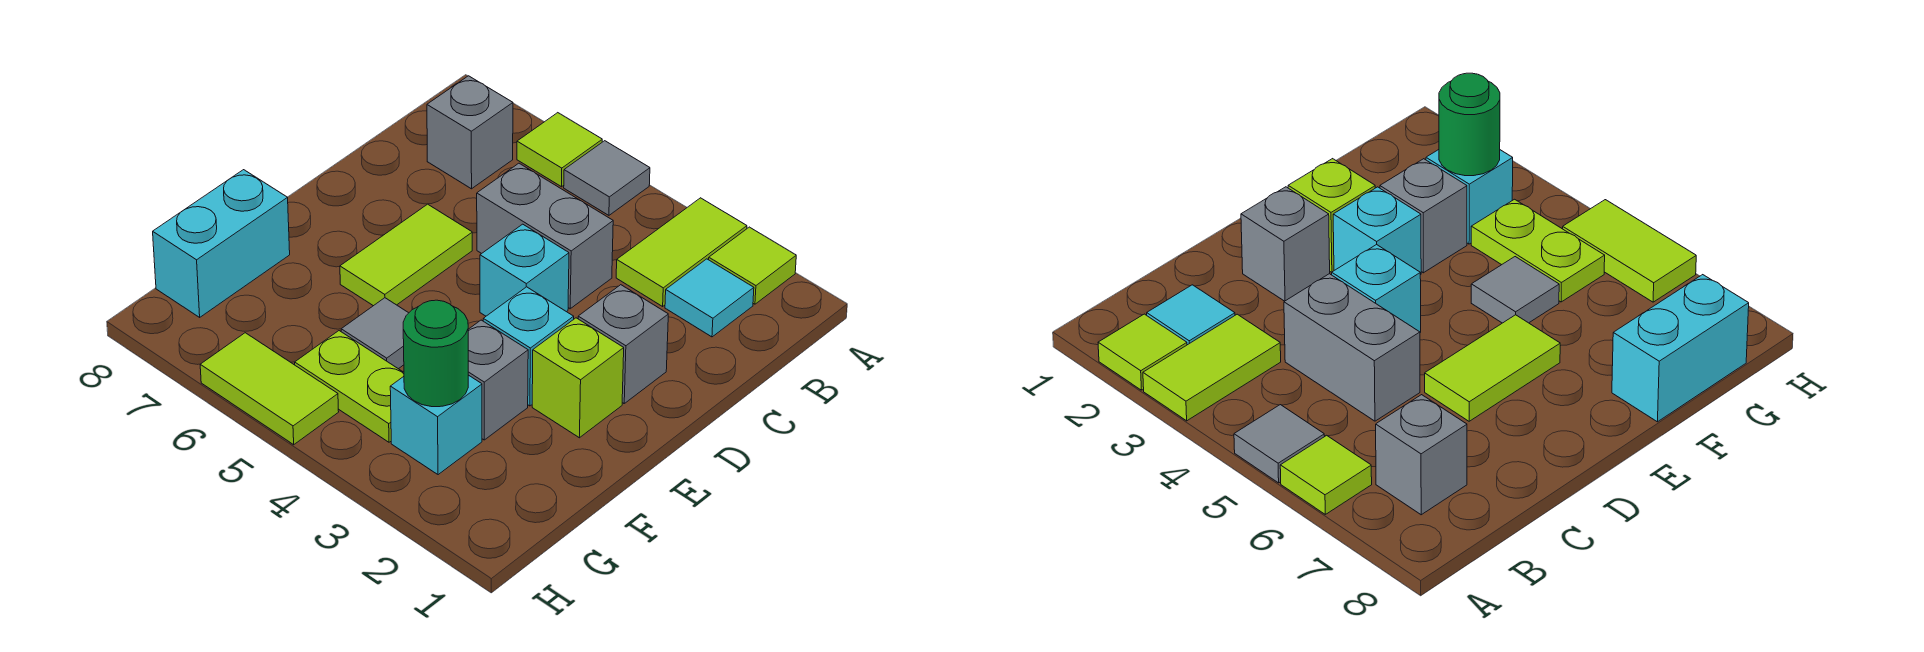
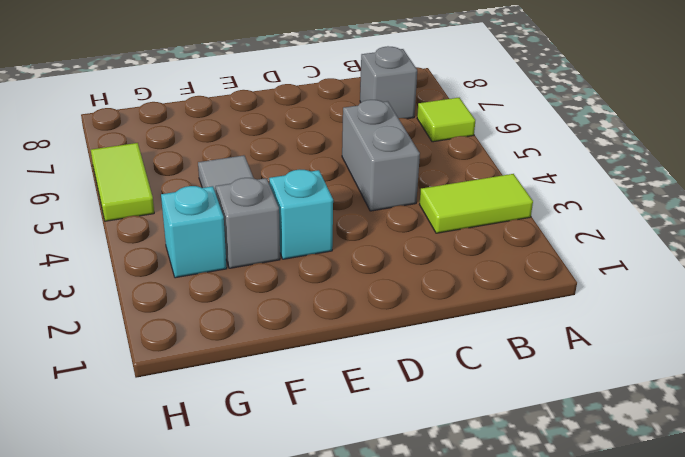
none -> lime 1x1 tile [709,227,796,304]
none -> grey 1x1 tile [564,141,650,215]
none -> cyan 1x1 tile [665,259,754,337]

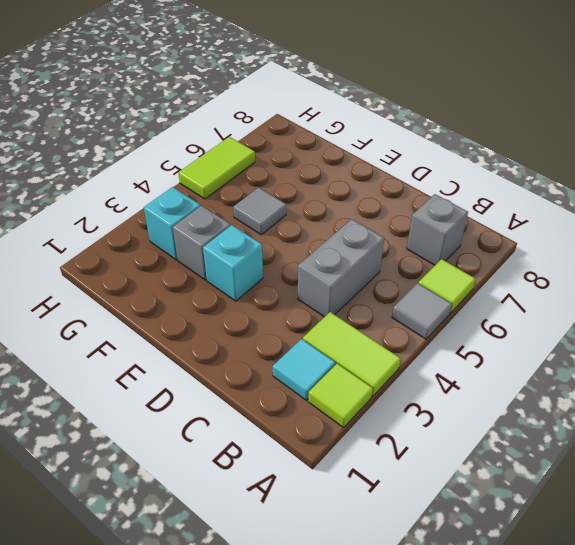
none -> grey 1x1 brick [578,285,668,403]
none -> cyan 1x1 brick [480,224,569,316]
none -> lime 1x2 tile [340,204,472,306]

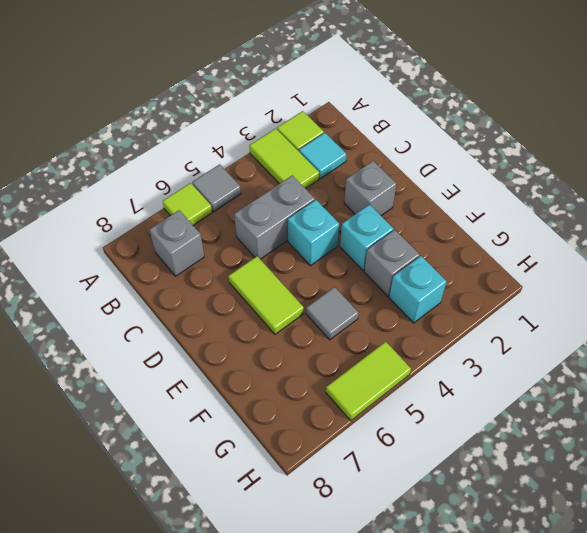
none -> lime 1x1 brick [532,318,624,438]
none -> cyan 1x2 brick [153,170,290,317]
none -> lime 1x2 plate [295,331,404,442]

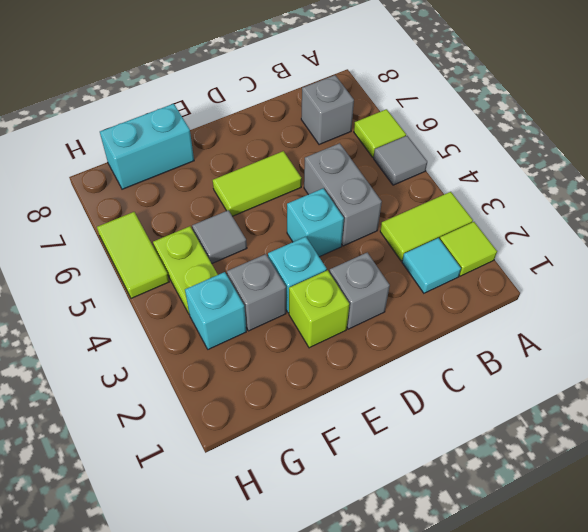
none -> green 1x1 round brick [403,300,468,407]

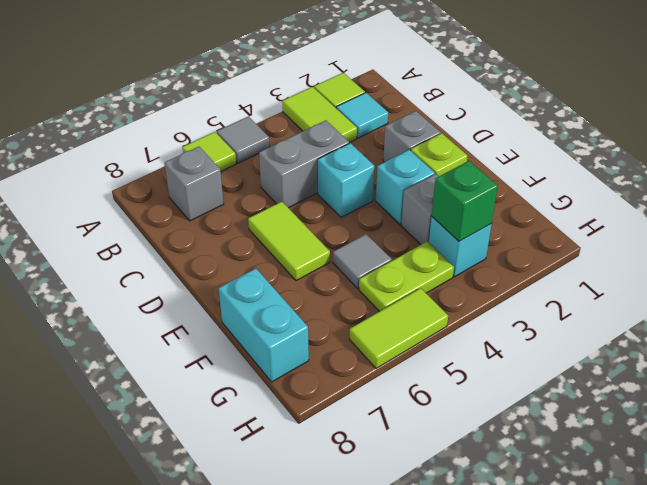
green 1x1 brick [432,161,498,241] -> green 1x1 round brick [403,300,468,407]

